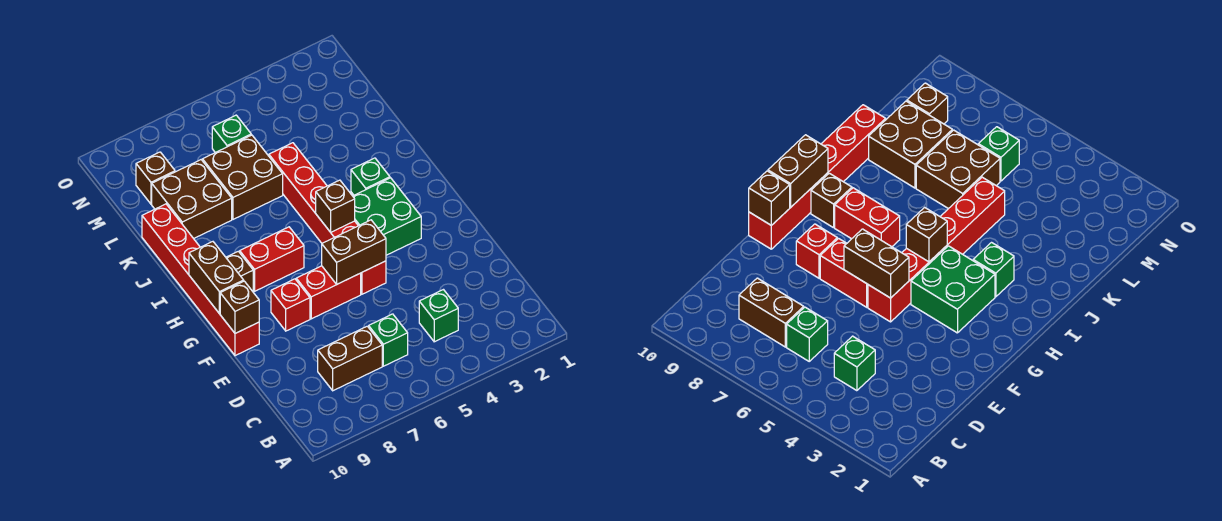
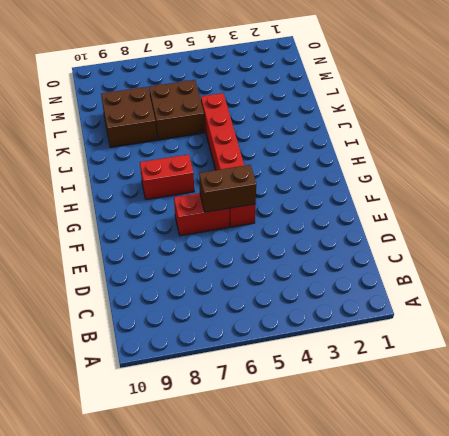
none -> green 1x1 brick [419,290,458,342]
none -> green 1x1 brick [369,314,408,366]
none -> brown 1x2 brick [318,326,382,391]

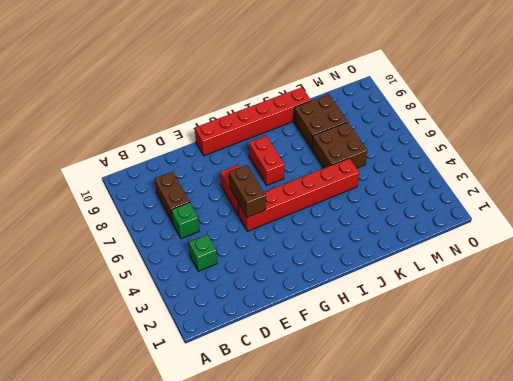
none -> red 1x1 brick [271,279,310,331]
none -> green 2x2 brick [353,178,421,255]
none -> brown 1x1 brick [226,251,253,291]

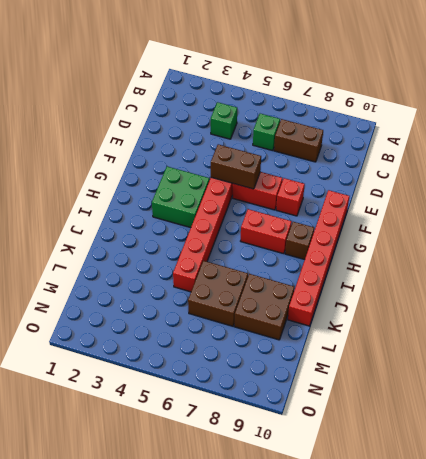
none -> green 1x1 brick [351,158,390,195]
none -> green 1x1 brick [212,115,251,153]
none -> brown 1x1 brick [136,152,175,204]

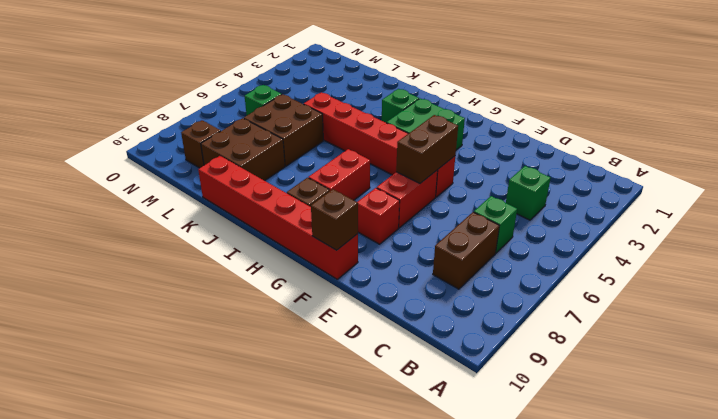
none -> brown 1x2 brick [189,242,244,314]
none -> brown 1x1 brick [316,180,355,232]

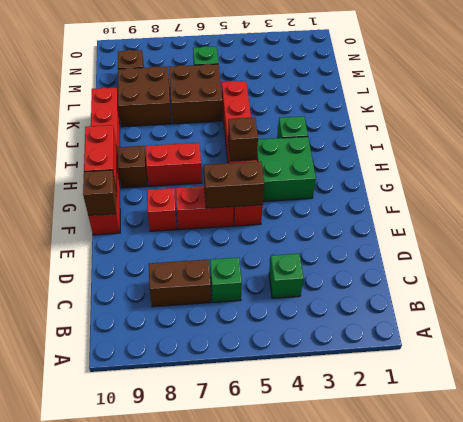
red 1x2 brick [84,125,117,190] -> brown 1x2 brick [189,242,244,314]

